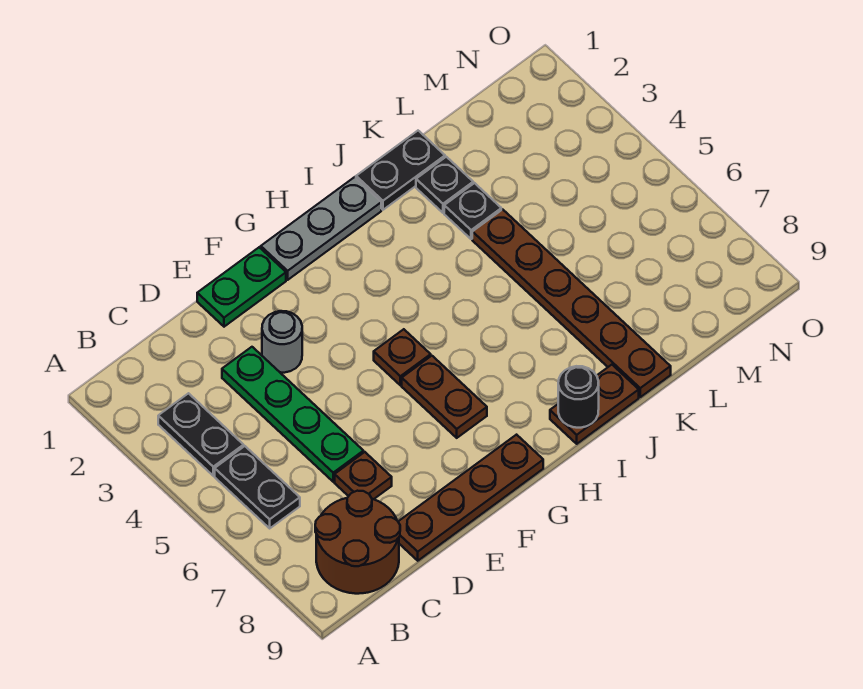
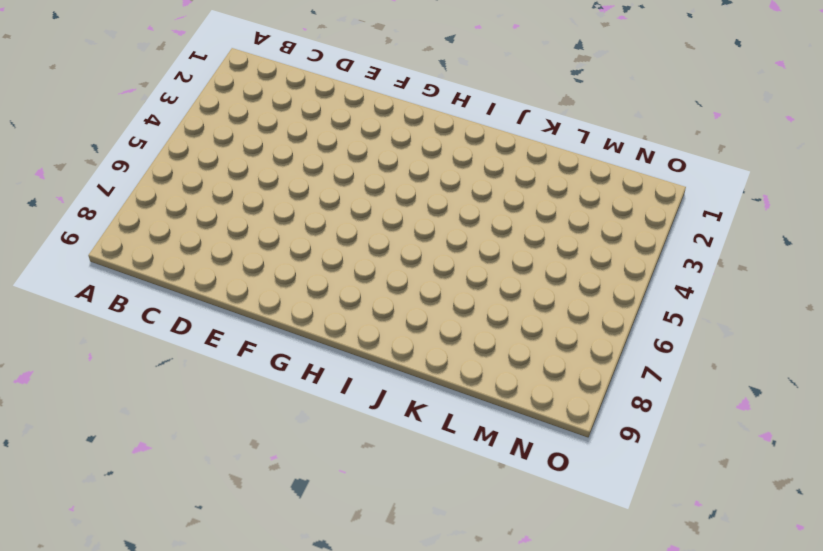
none -> black 1x2 plate [158,393,244,476]
none -> black 1x2 plate [215,446,300,528]
none -> brown 2x2 round brick [315,491,400,594]

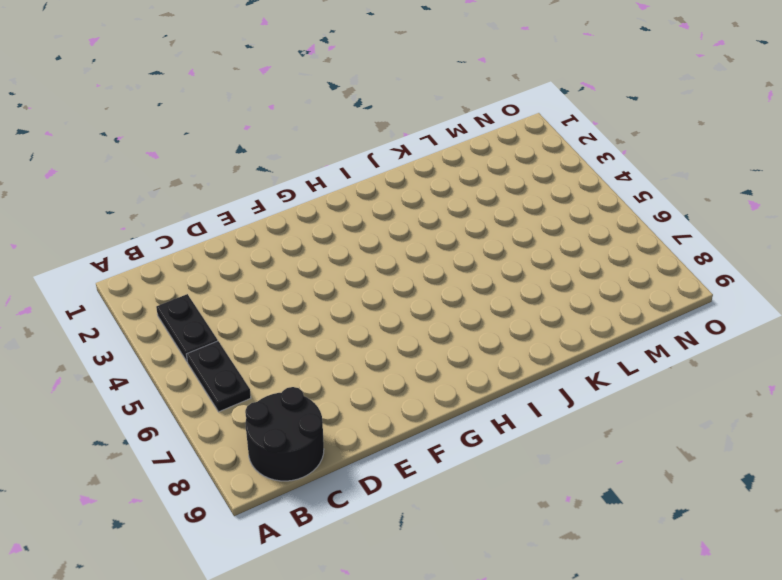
black 2x2 round brick [245,387,324,481] -> brown 2x2 round brick [315,491,400,594]
none -> green 1x4 plate [222,347,363,482]
none -> brown 1x1 plate [335,452,392,499]
none -> brown 1x4 plate [398,435,543,561]

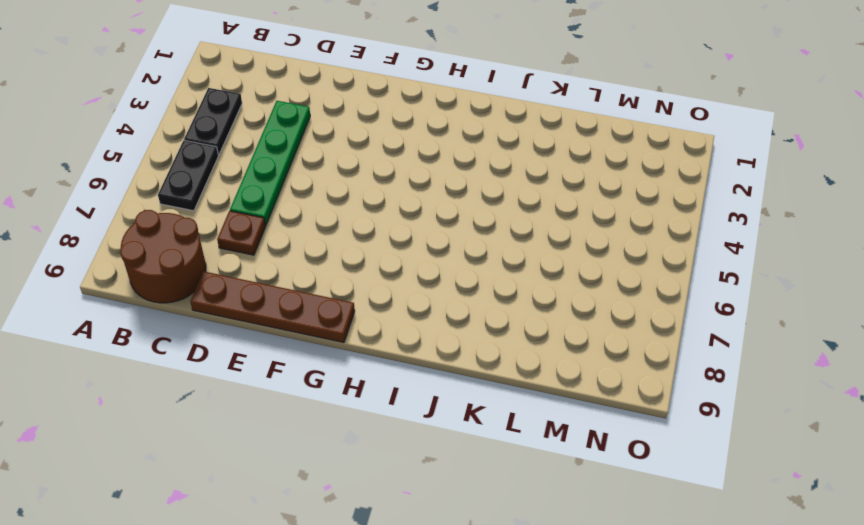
none -> green 1x2 plate [197,247,286,327]
none -> grey 1x1 round brick [262,311,302,373]
none -> grey 1x3 plate [261,177,381,280]

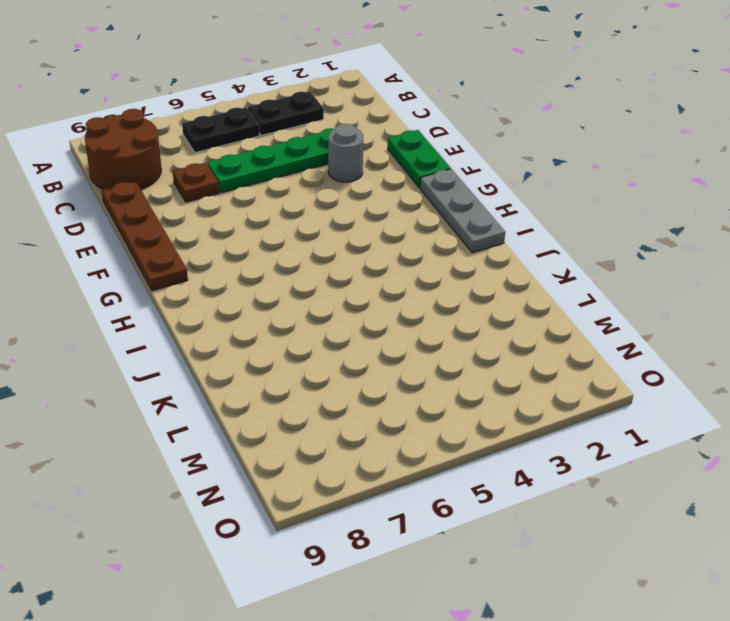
none -> brown 1x1 plate [374,329,431,385]
none -> brown 1x2 plate [402,356,487,438]
none -> brown 1x2 plate [550,365,639,444]

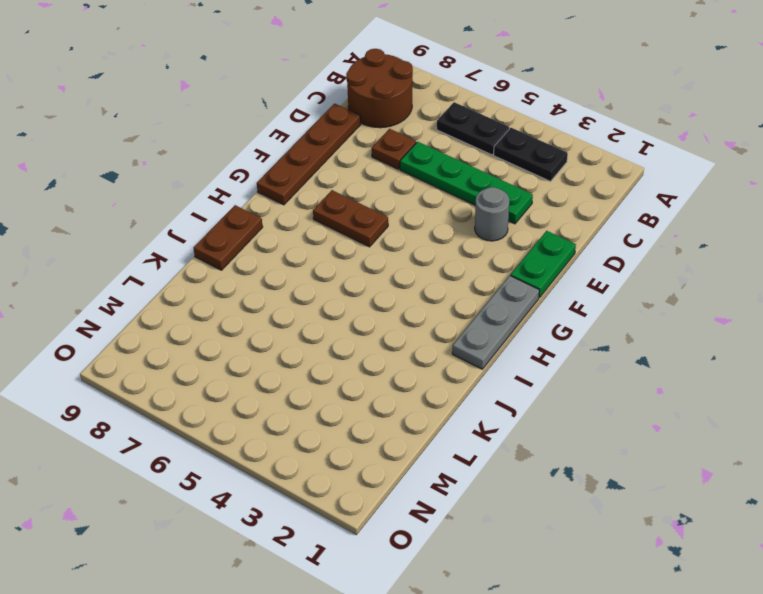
none -> brown 1x1 plate [374,329,431,385]
none -> black 1x2 plate [356,131,445,210]
none -> black 1x1 plate [416,157,473,213]

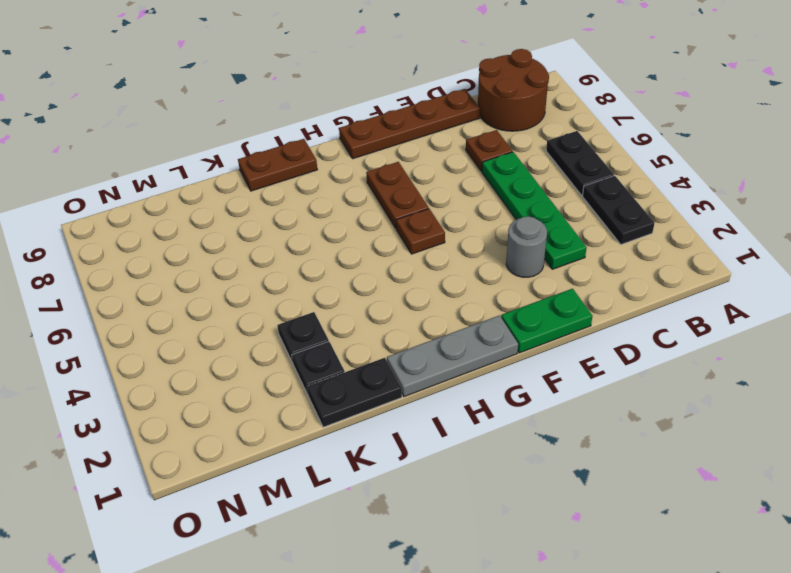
none -> brown 1x6 plate [472,209,671,397]
none -> black 1x1 round brick [558,366,599,428]

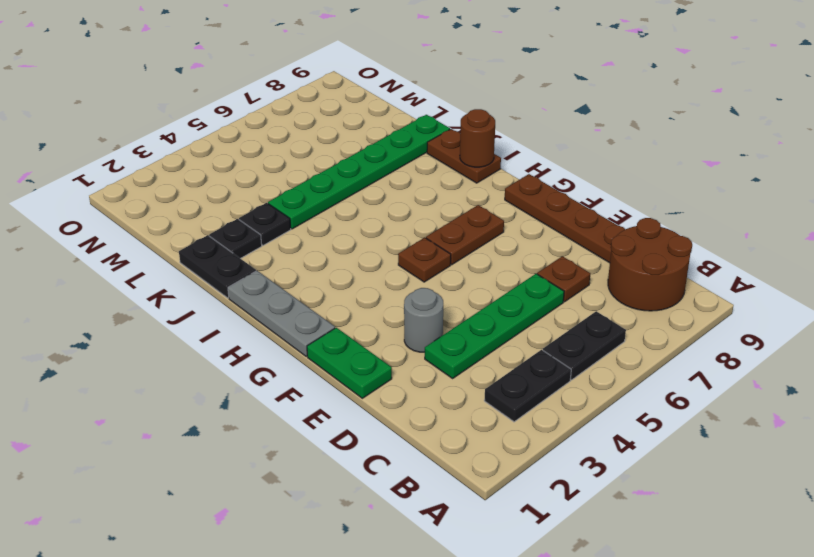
brown 1x1 round brick [460,109,495,167] -> black 1x1 round brick [558,366,599,428]
green 1x6 plate [268,115,450,229] -> brown 1x6 plate [472,209,671,397]

